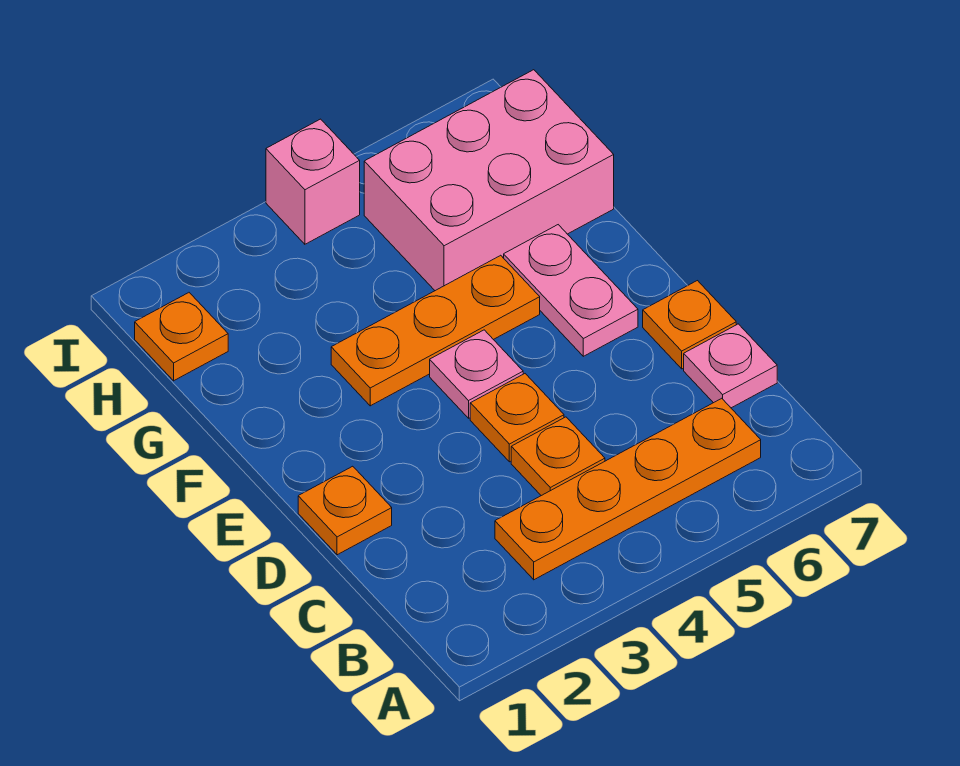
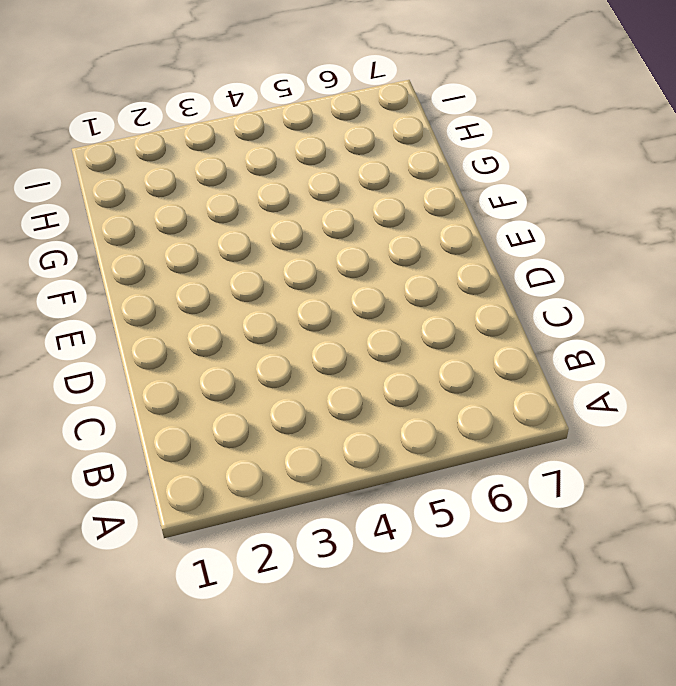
none -> orange 1x4 plate [495,398,761,580]
none -> orange 1x1 plate [511,417,605,496]
none -> pink 1x1 plate [684,324,777,408]

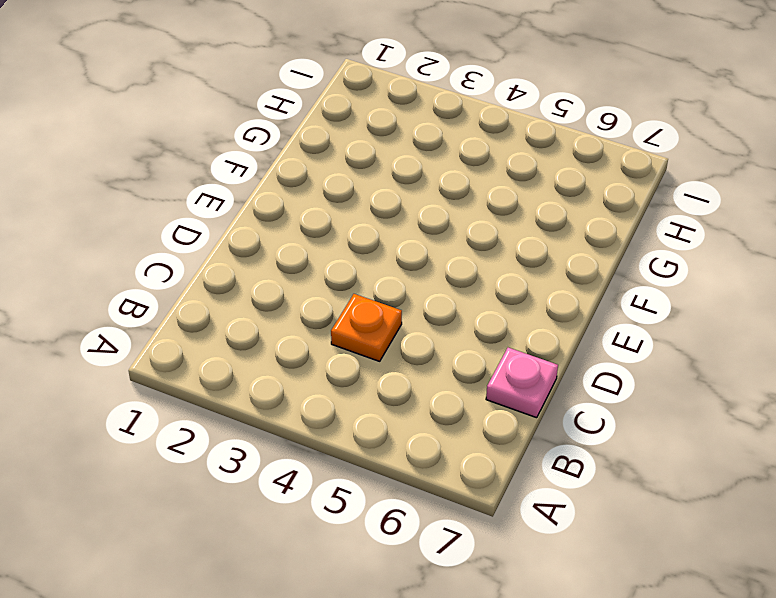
none -> orange 1x4 plate [495,398,761,580]
none -> orange 1x1 plate [298,466,392,555]
none -> orange 1x1 plate [470,374,564,462]

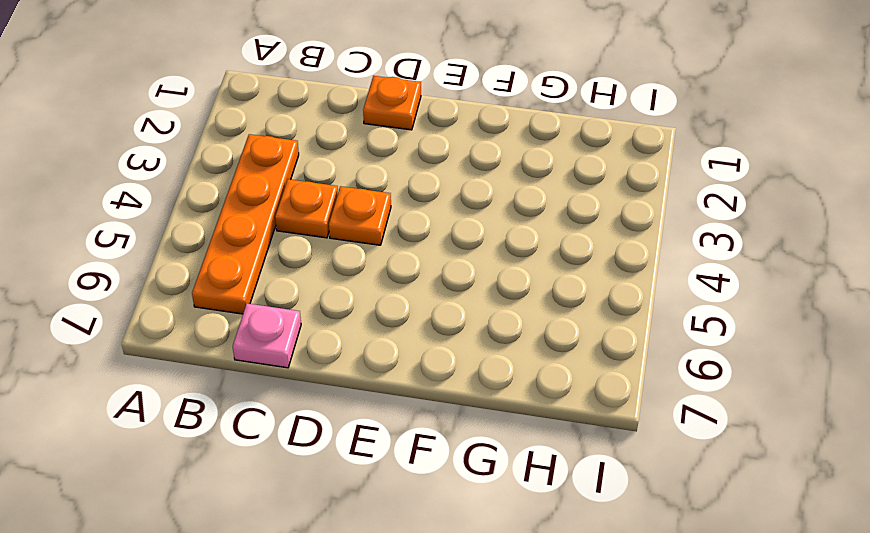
none -> orange 1x1 plate [643,281,736,369]
none -> pink 1x1 plate [430,330,523,418]
none -> pink 1x2 plate [504,225,638,356]

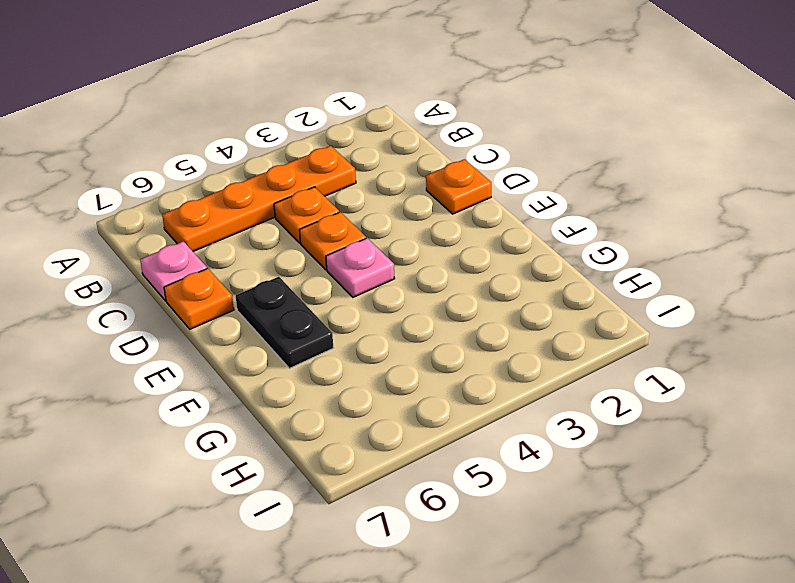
black 1x2 plate [236,277,333,368] -> pink 1x2 plate [504,225,638,356]
none -> orange 1x3 plate [331,255,540,406]
none -> pink 2x3 brick [364,70,614,291]
none -> orange 1x1 plate [135,293,228,381]

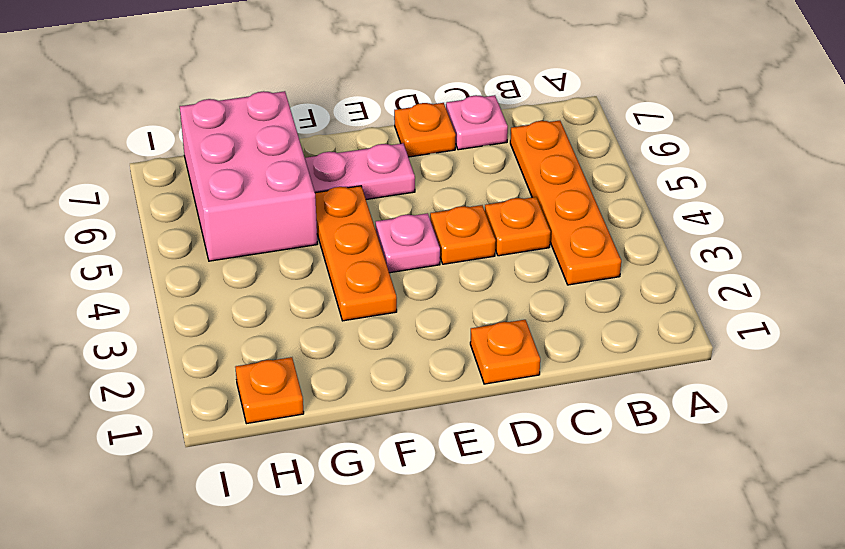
none -> pink 1x1 brick [266,119,360,244]

